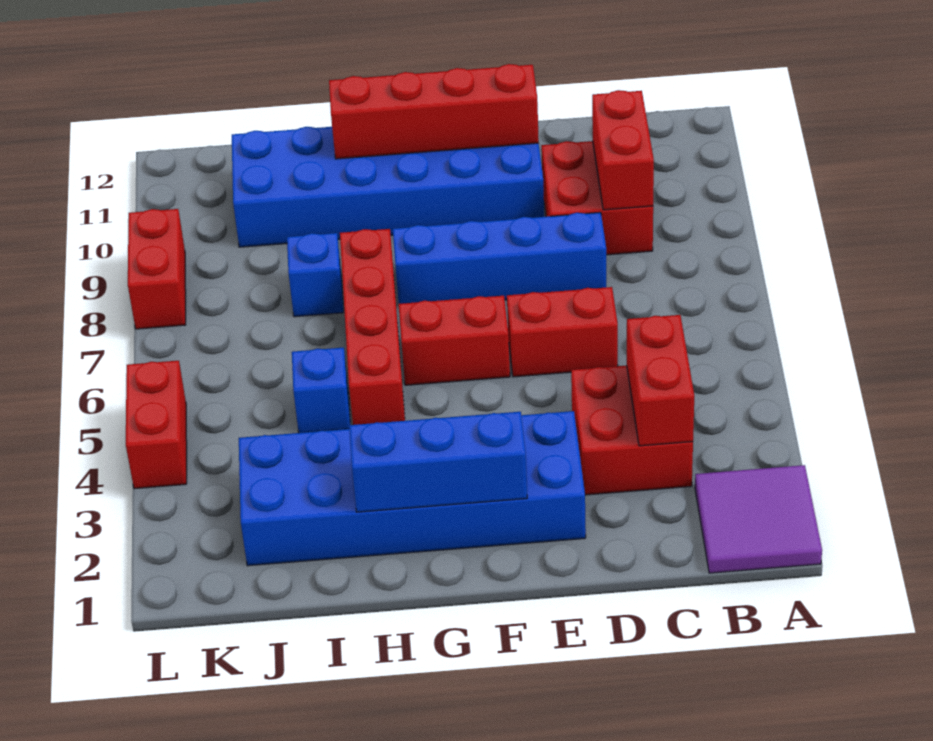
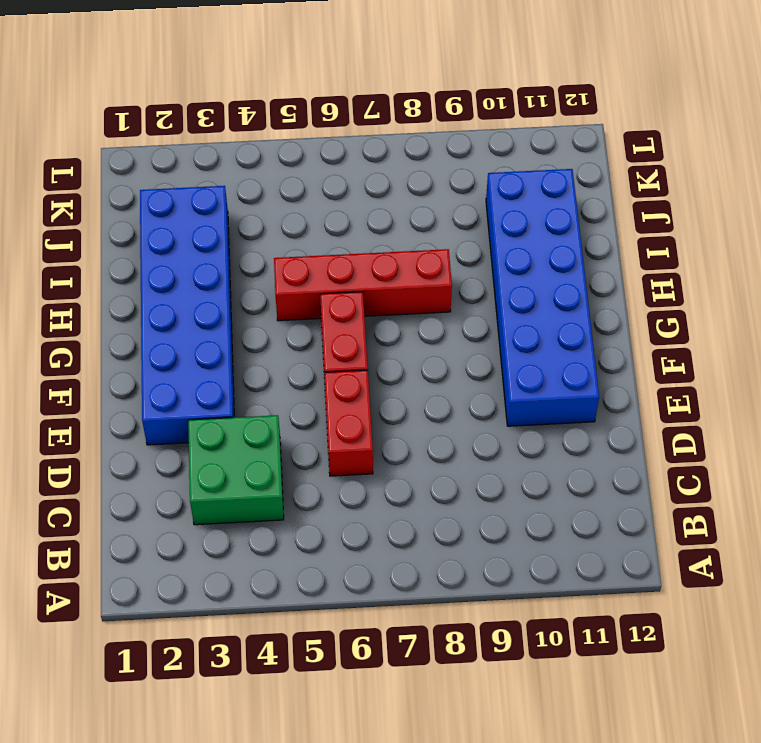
green 2x2 brick [188,415,284,525] -> red 2x2 brick [571,365,693,495]
none -> purple 2x2 tile [695,465,822,573]
none -> red 2x2 brick [541,141,653,255]
none -> blue 1x4 brick [393,212,606,304]

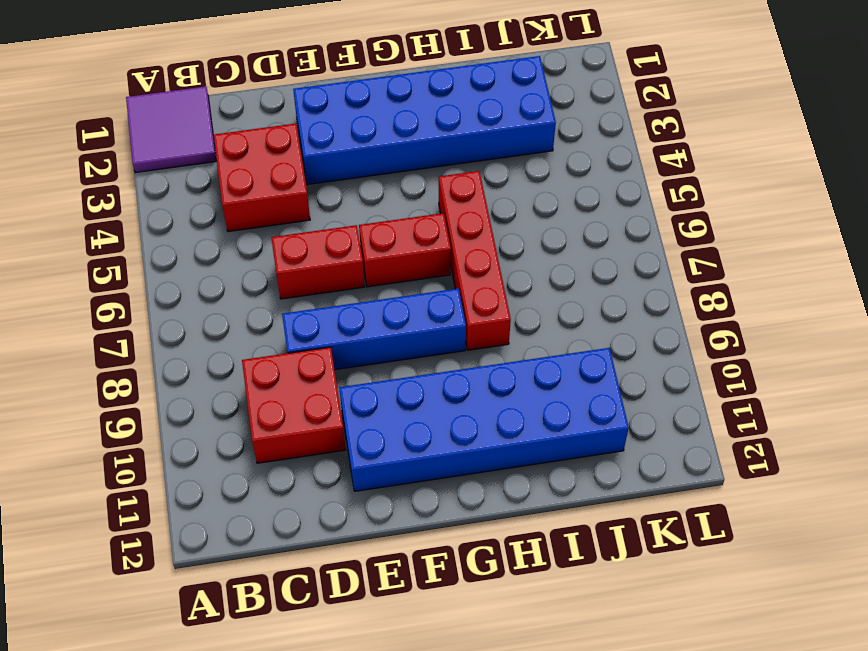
none -> blue 1x1 brick [292,348,350,433]
none -> blue 1x1 brick [287,233,344,317]
none -> red 1x2 brick [126,361,187,489]

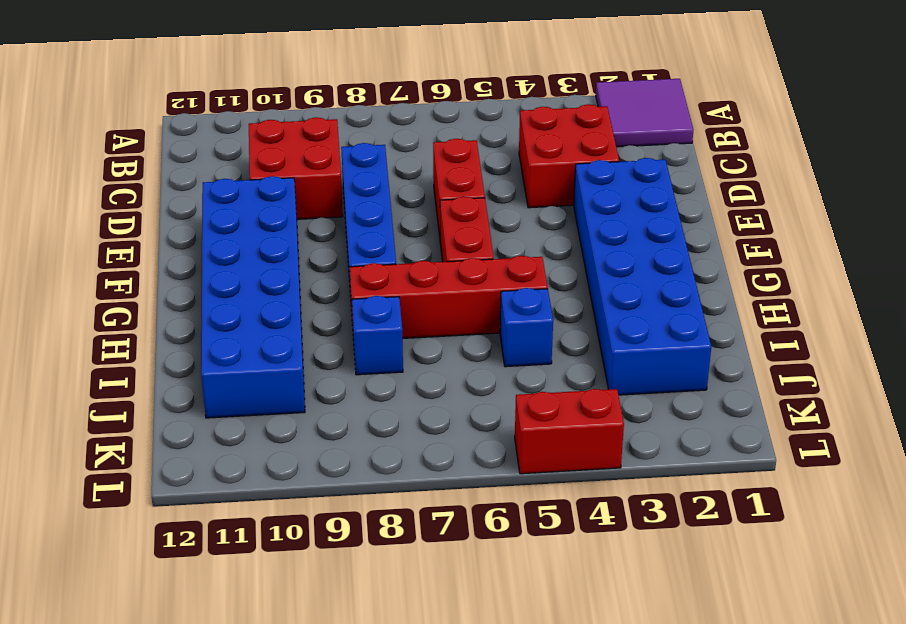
none -> red 1x2 brick [128,209,186,329]
none -> red 1x2 brick [627,315,694,446]
none -> red 1x2 brick [592,90,654,210]

